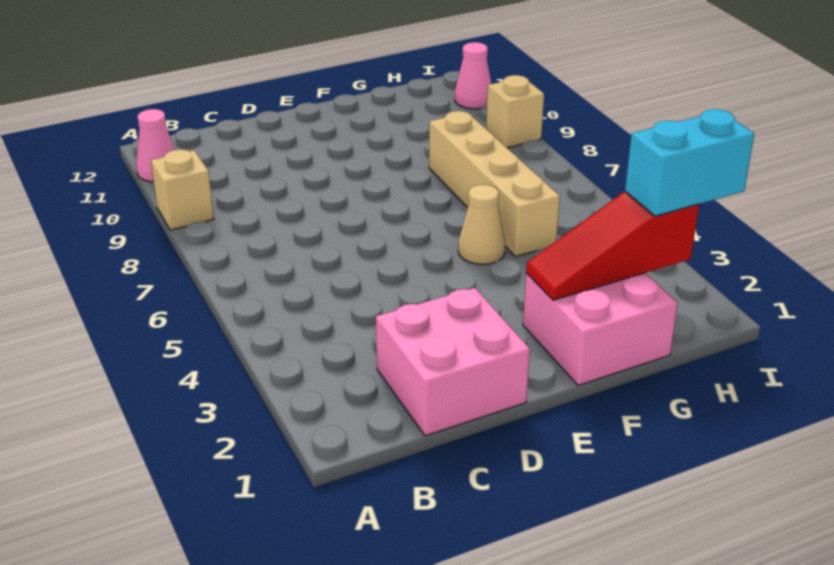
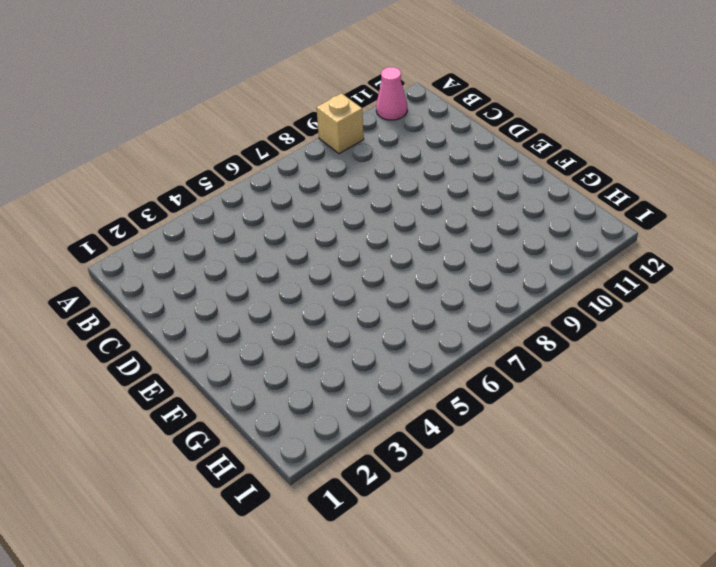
none -> pink 2x2 brick [376,288,530,436]
none -> pink 2x2 brick [523,273,678,385]

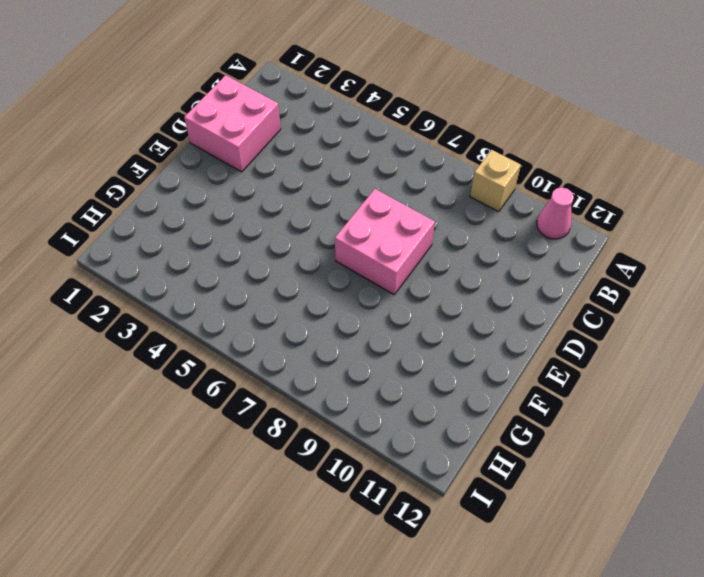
pink 2x2 brick [335,189,435,294] -> pink 2x2 brick moved to [523,273,678,385]
none -> tan 1x1 cone [458,185,505,264]
none -> tan 1x4 brick [429,111,560,256]

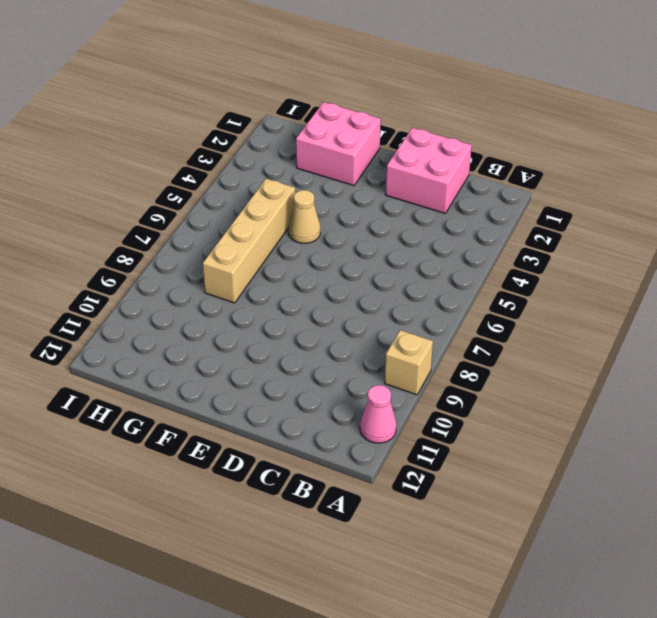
none -> tan 1x1 brick [486,75,544,148]
none -> pink 1x1 cone [455,42,491,109]

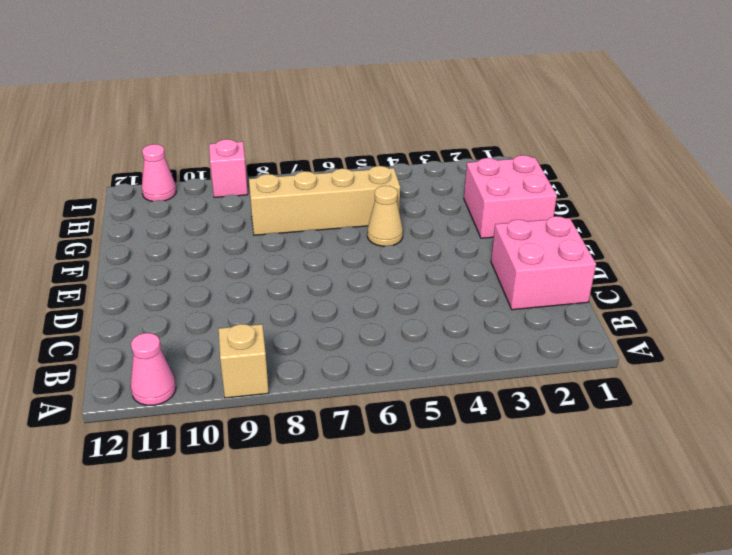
pink 1x1 brick [209,139,248,197] -> tan 1x1 brick [486,75,544,148]
none -> red 1x3 slope [526,192,699,300]
none -> cyan 1x2 brick [625,109,754,216]

